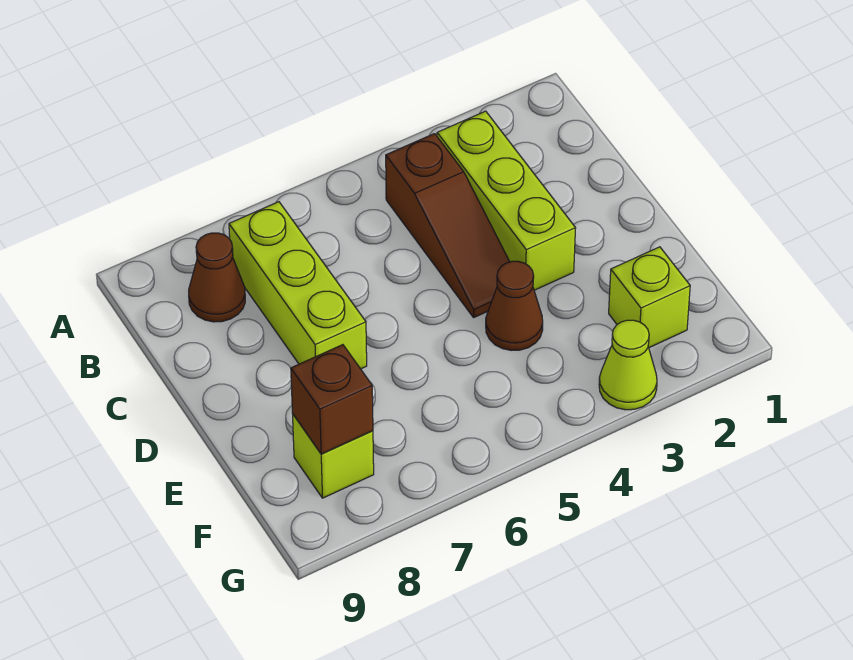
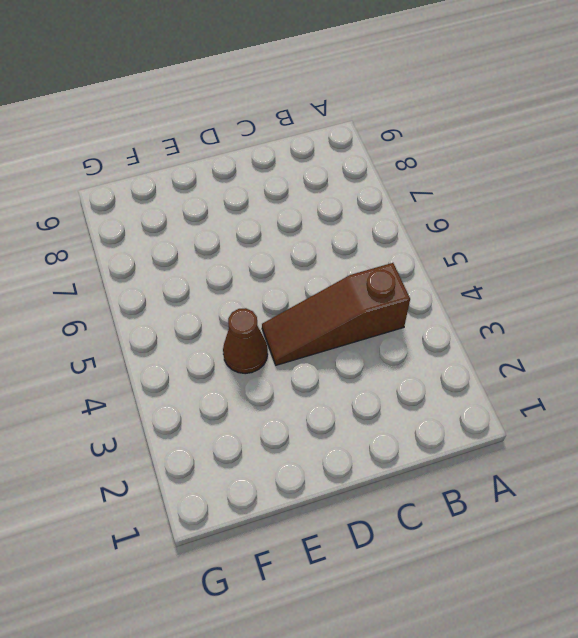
none -> lime 1x3 brick [437,111,576,290]
none -> lime 1x3 brick [229,202,367,369]

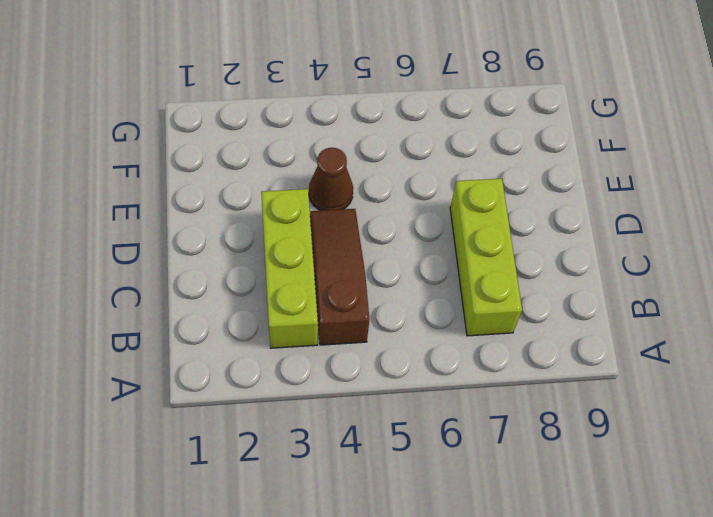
none -> brown 1x1 cone [189,233,245,322]
none -> lime 1x1 brick [609,247,690,348]

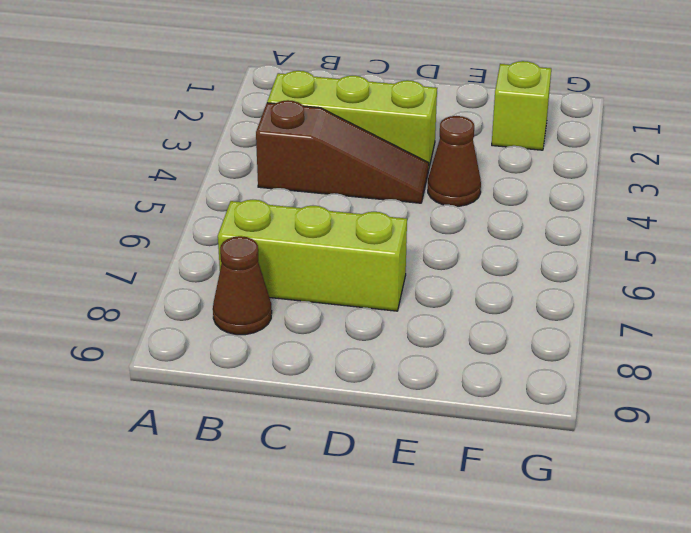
none -> lime 1x1 brick [293,415,374,498]
none -> lime 1x1 cone [599,320,657,410]

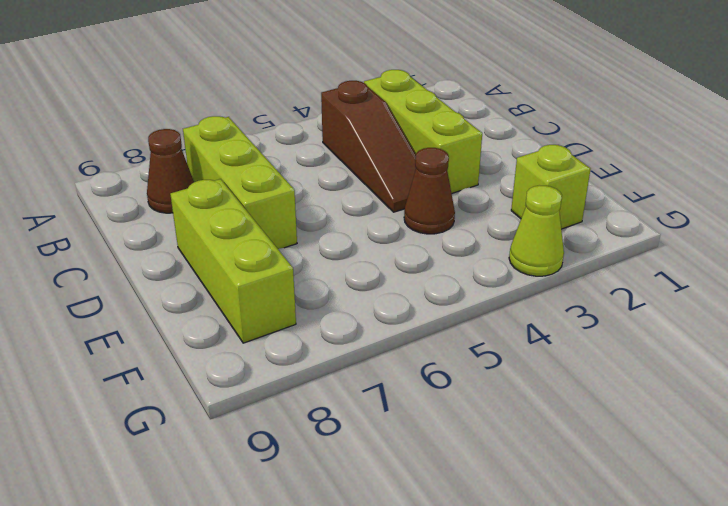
lime 1x3 brick [170,179,296,343] -> lime 1x1 brick [293,415,374,498]
none -> brown 1x1 brick [291,345,373,454]

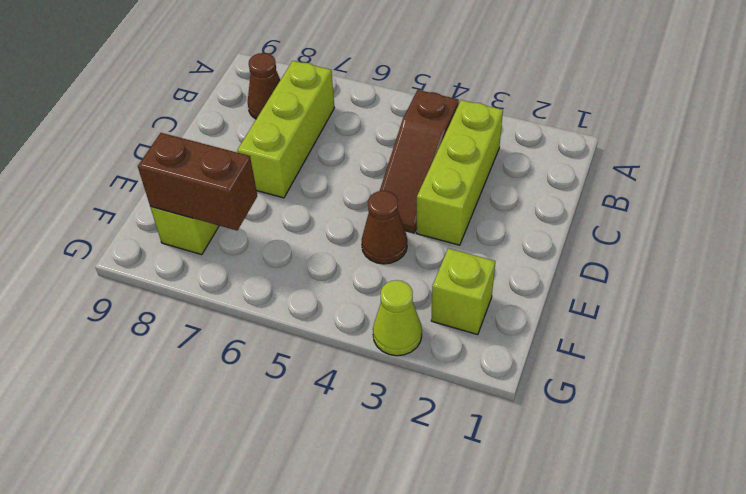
brown 1x2 brick [138,133,257,230] -> brown 1x1 brick [291,345,373,454]

